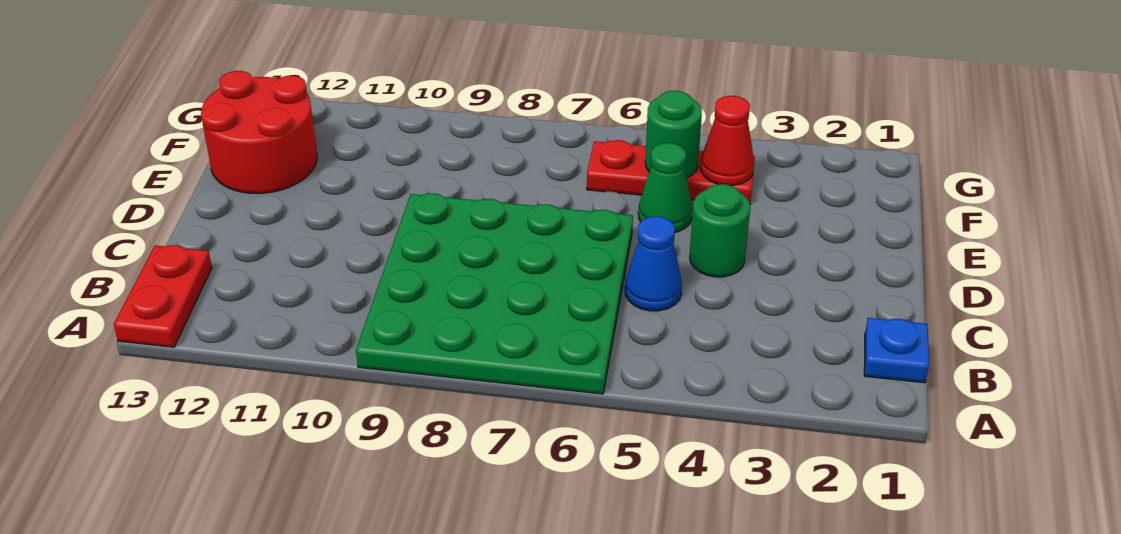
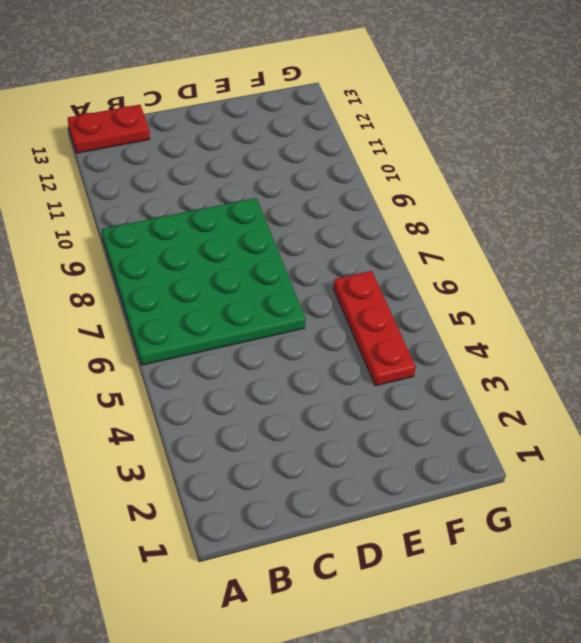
none -> blue 1x1 plate [864,318,929,383]
none -> blue 1x1 cone [625,216,682,311]

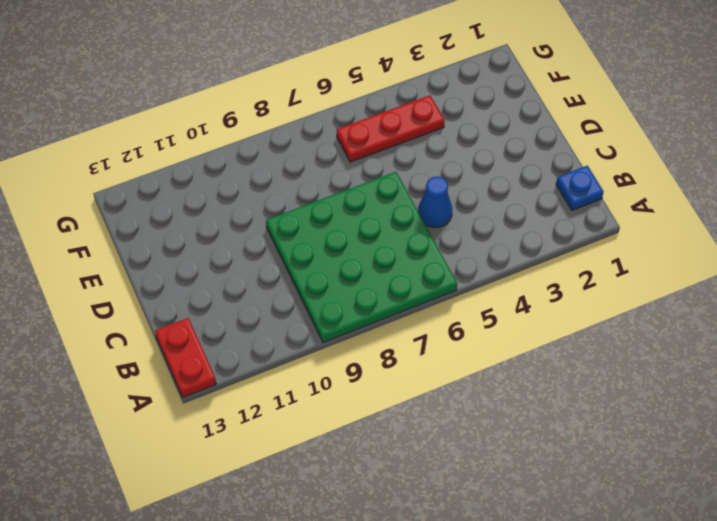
none -> green 1x1 round brick [690,184,750,277]
none -> green 1x1 cone [638,143,692,232]

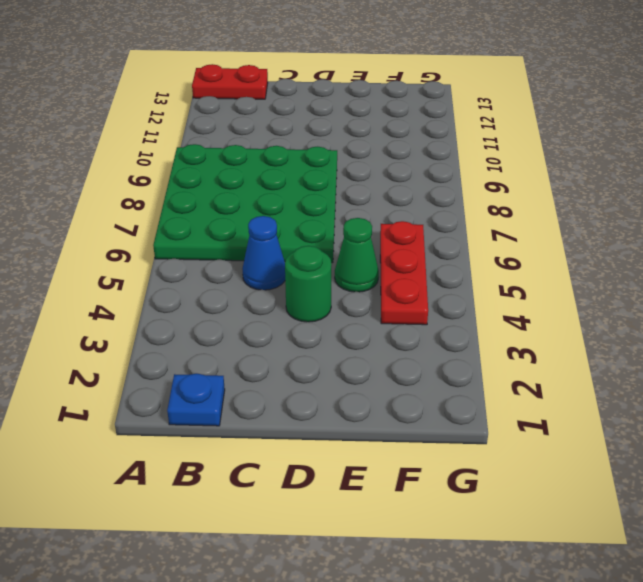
none -> red 2x2 round brick [201,71,317,194]
none -> red 1x1 cone [701,96,754,185]

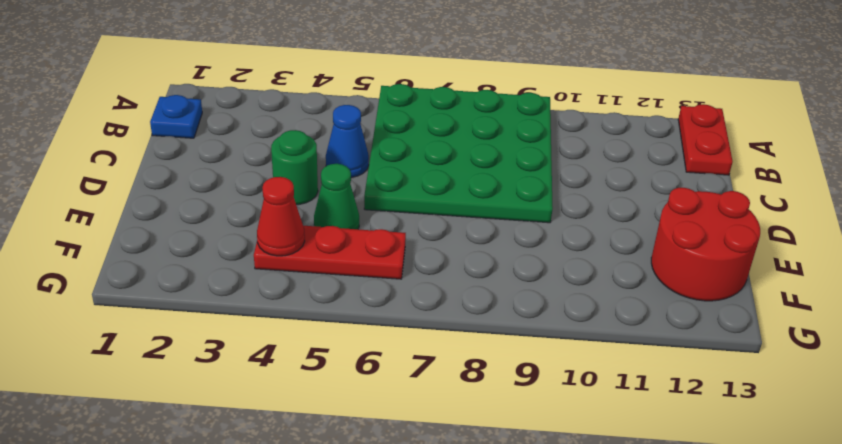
none -> green 1x1 round brick [645,91,702,177]

